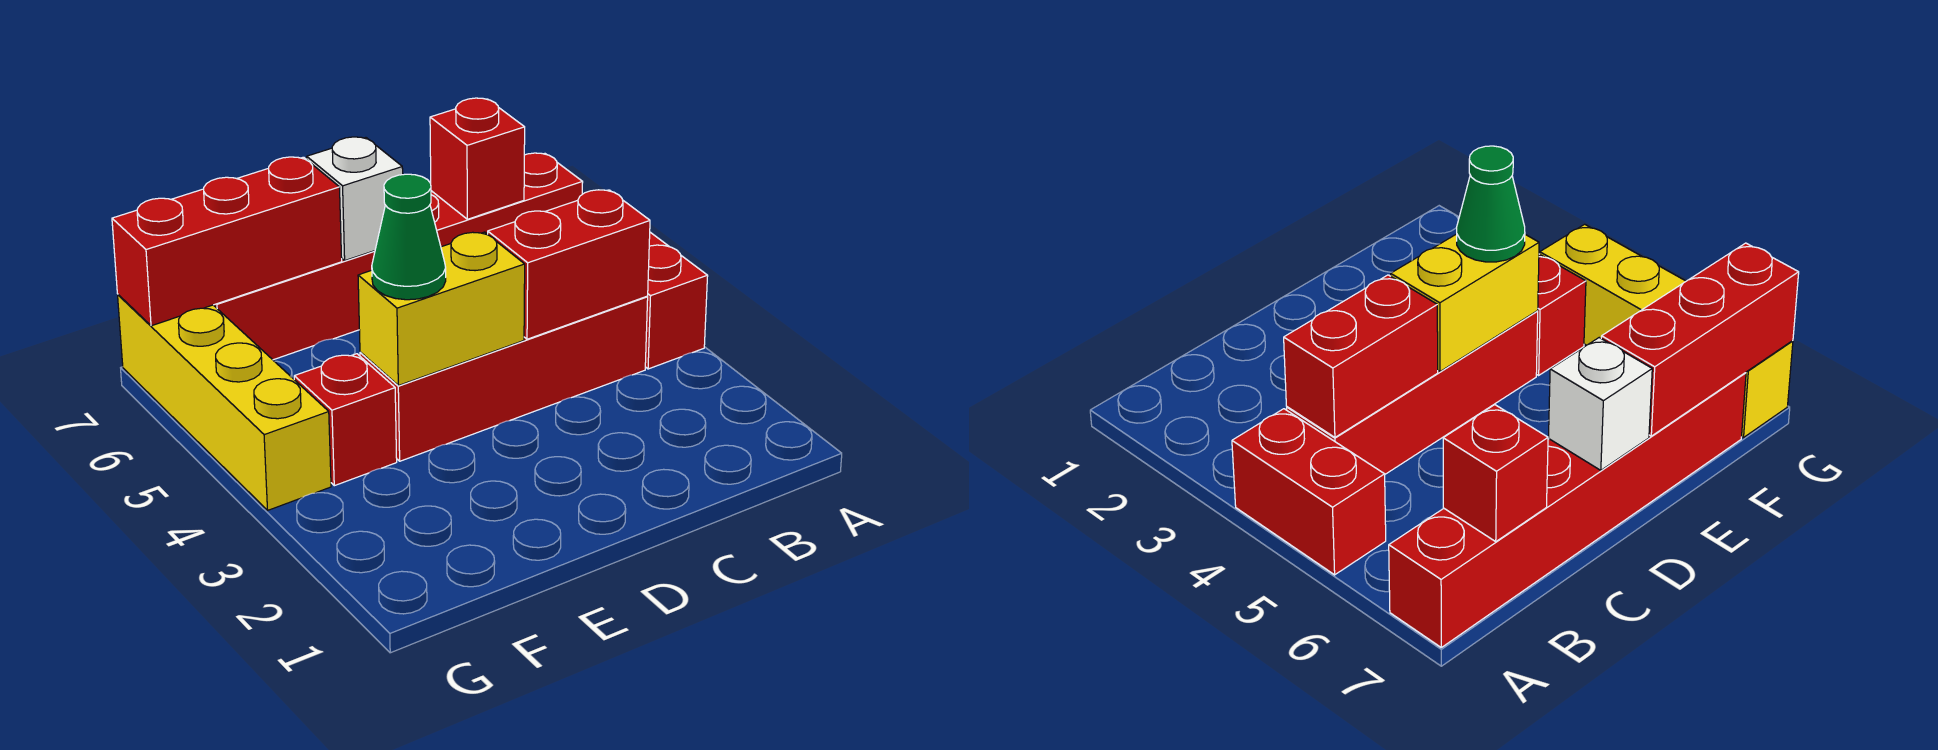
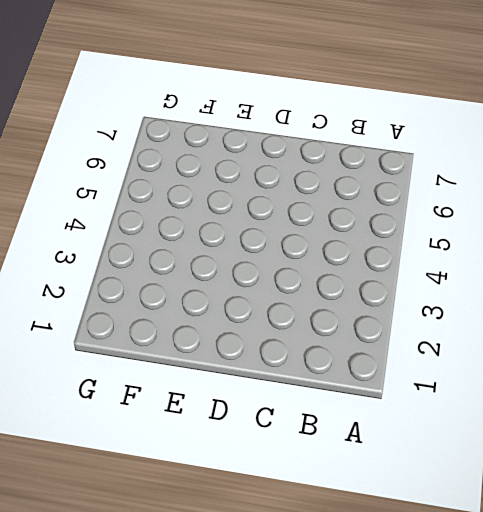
none -> red 1x2 brick [645,232,708,369]
none -> red 1x6 brick [214,153,583,360]

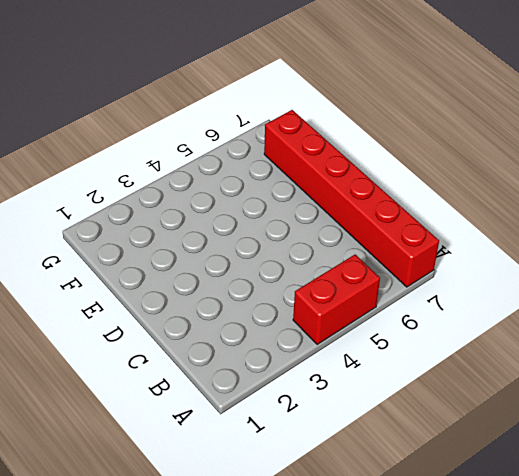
none -> red 1x4 brick [360,296,648,461]
none -> red 1x1 brick [294,354,397,486]

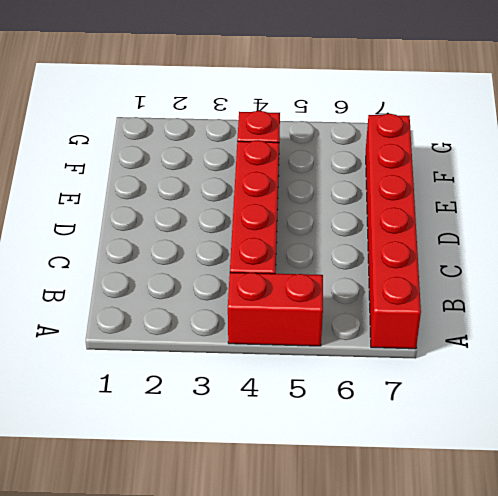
none -> yellow 1x4 brick [118,295,331,510]
none -> red 1x2 brick [488,190,650,339]

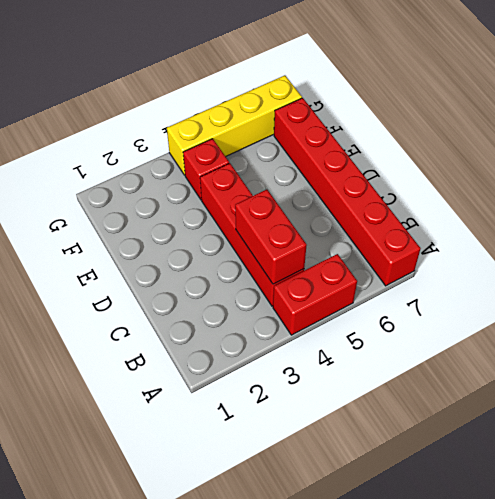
none -> red 1x1 brick [430,98,525,219]
none -> yellow 1x2 brick [358,232,525,386]

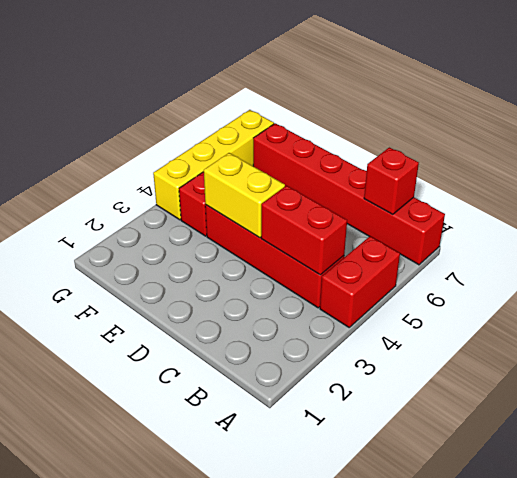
none -> white 1x1 brick [307,137,403,260]
none -> red 1x3 brick [112,157,342,326]

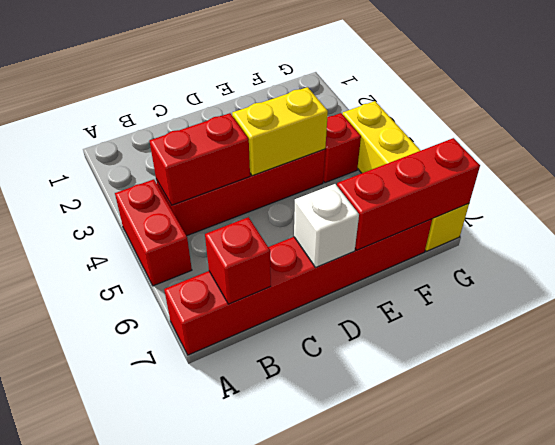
none -> green 1x1 cone [372,174,446,300]

